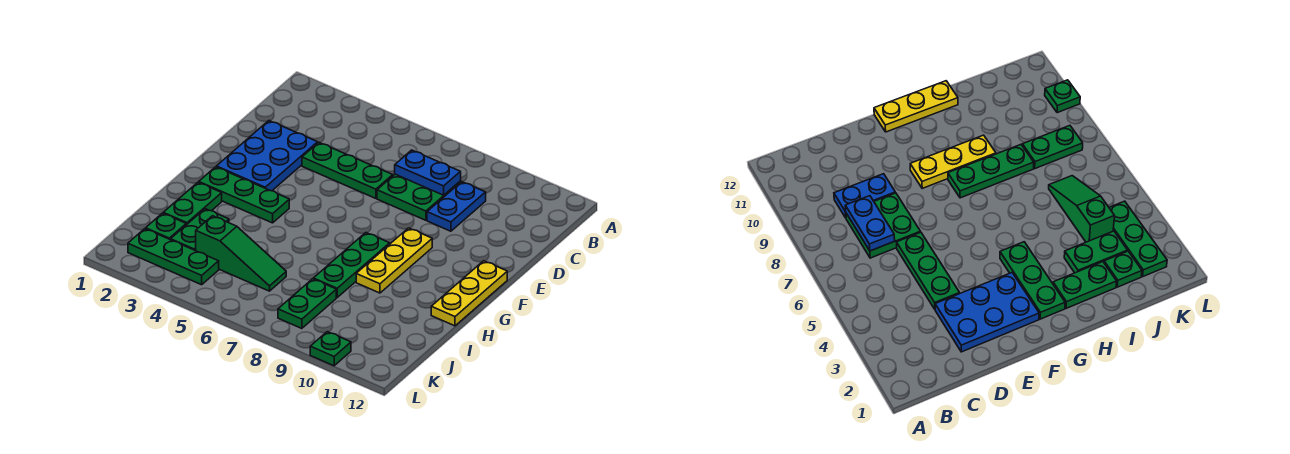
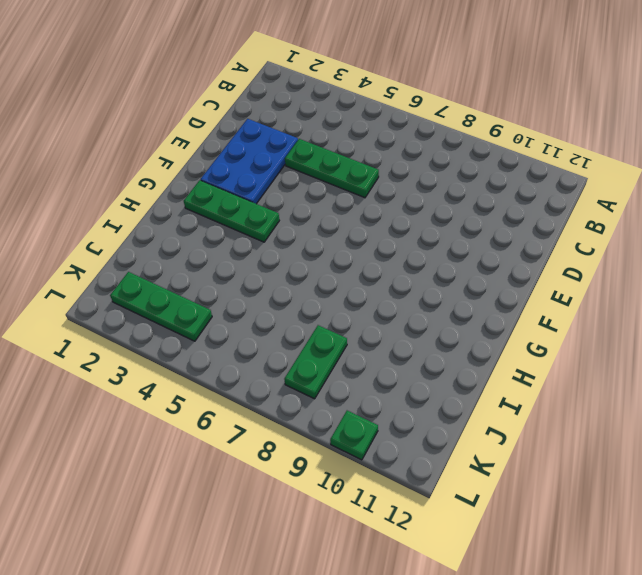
none -> green 2x2 plate [377,174,461,220]
none -> blue 1x2 plate [427,182,486,231]
none -> yellow 1x3 plate [356,228,432,293]

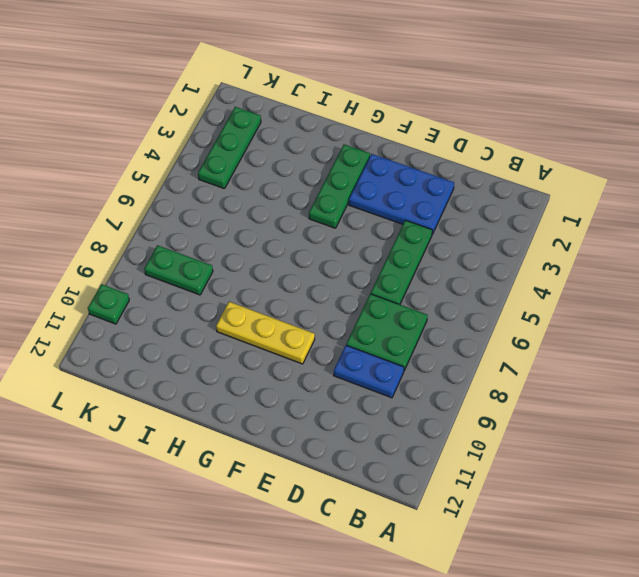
none -> yellow 1x3 plate [431,261,507,326]
none -> green 1x3 plate [313,233,390,297]
none -> green 1x2 plate [163,182,222,225]

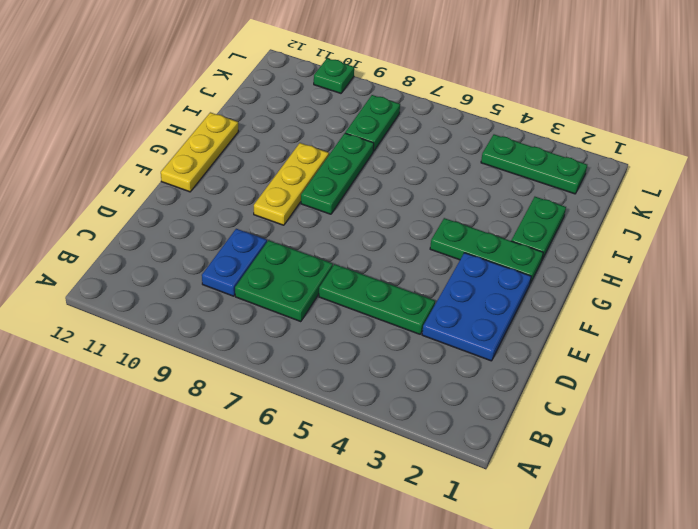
none -> green 1x2 plate [171,209,229,251]
none -> green 1x1 plate [146,213,186,240]
none -> green 1x3 slope [196,216,286,291]

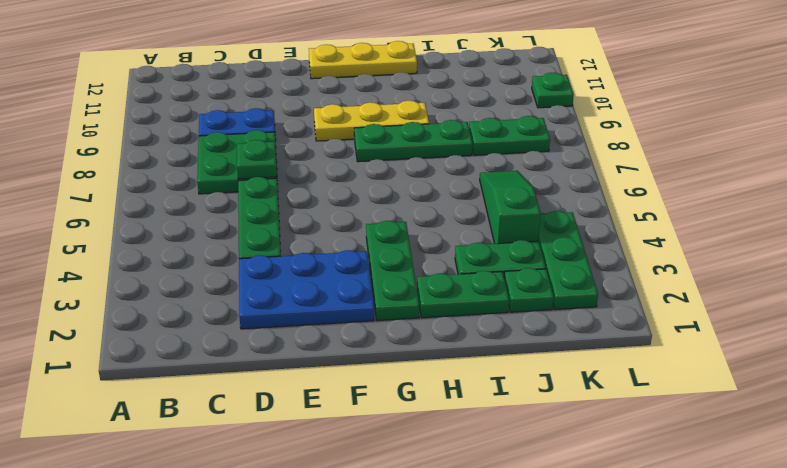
green 1x1 plate [237,140,277,179] -> none
none -> blue 1x2 plate [395,150,461,195]

